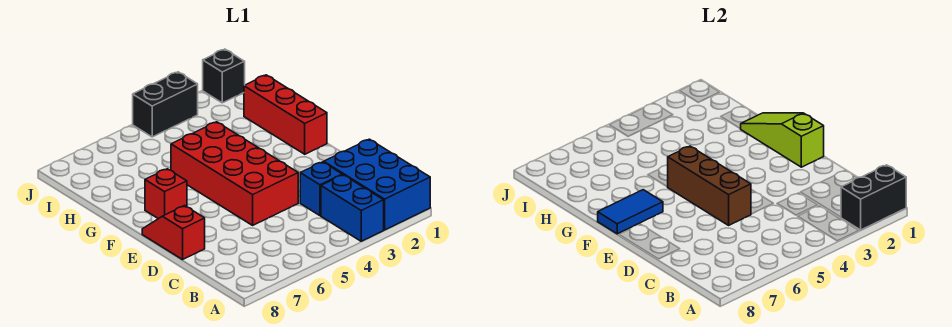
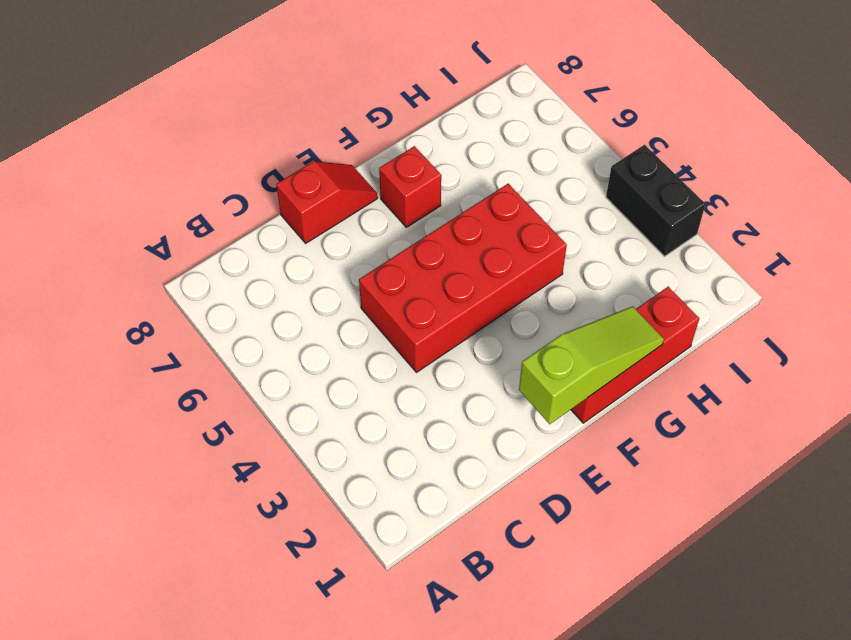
none -> blue 2x3 brick [324,139,430,230]
none -> blue 1x2 brick [321,175,384,241]
none -> blue 1x1 brick [300,162,342,216]

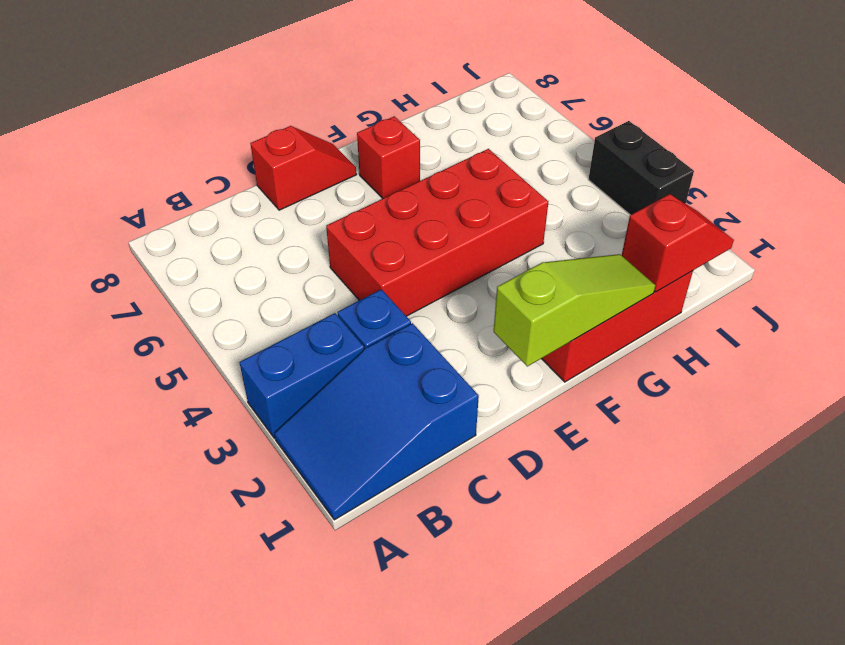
blue 2x3 slope [274,323,479,520] -> blue 2x3 brick [324,139,430,230]
red 1x2 slope [622,194,734,292] -> none
none -> black 1x1 brick [203,49,245,103]
none -> black 1x2 brick [841,165,906,230]
none -> brown 1x3 brick [668,146,751,225]

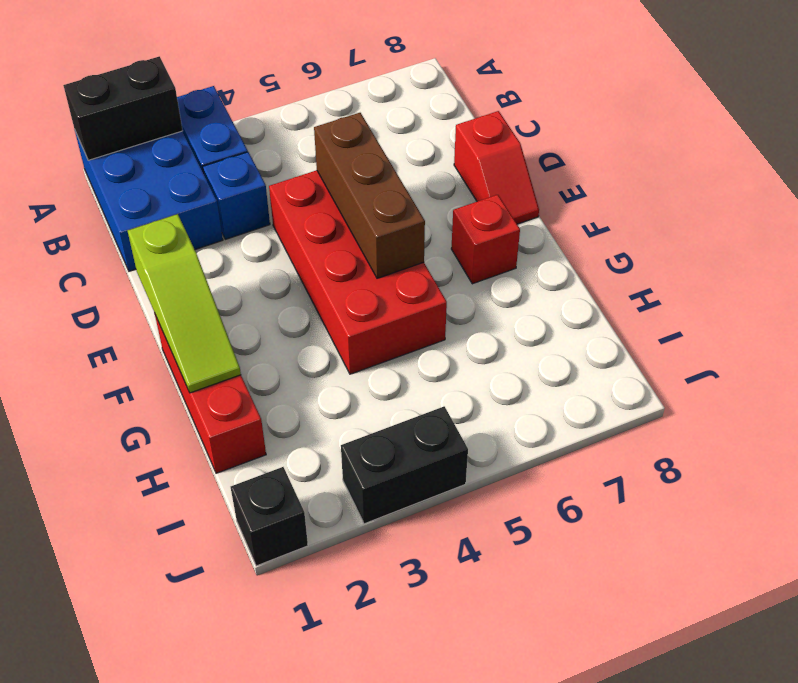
none -> blue 1x2 tile [598,190,663,234]

